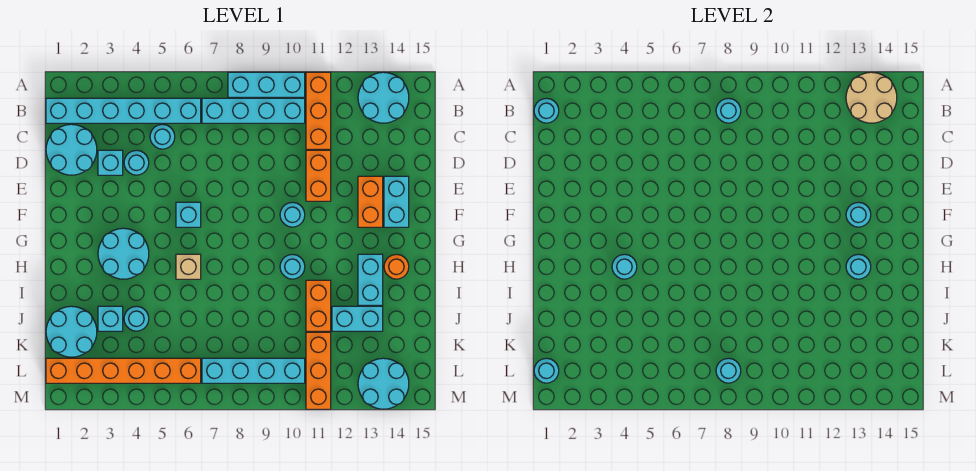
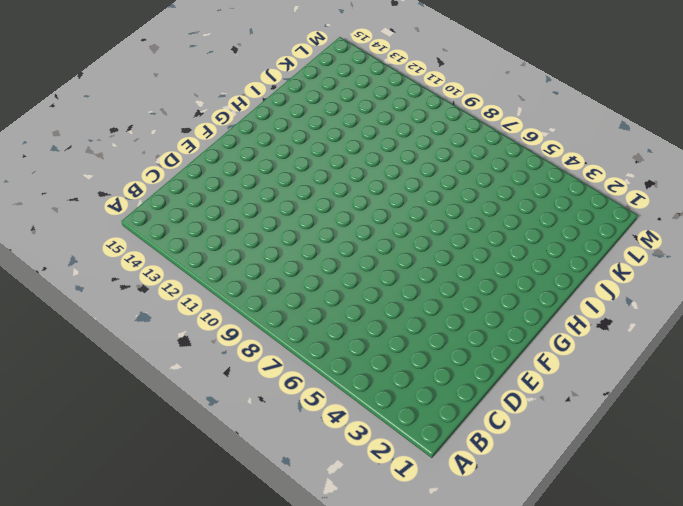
none -> cyan 1x3 brick [228,72,305,97]
none -> orange 1x3 brick [306,72,331,149]
none -> cyan 2x2 round brick [358,72,409,123]
none -> cyan 1x6 brick [46,98,201,123]

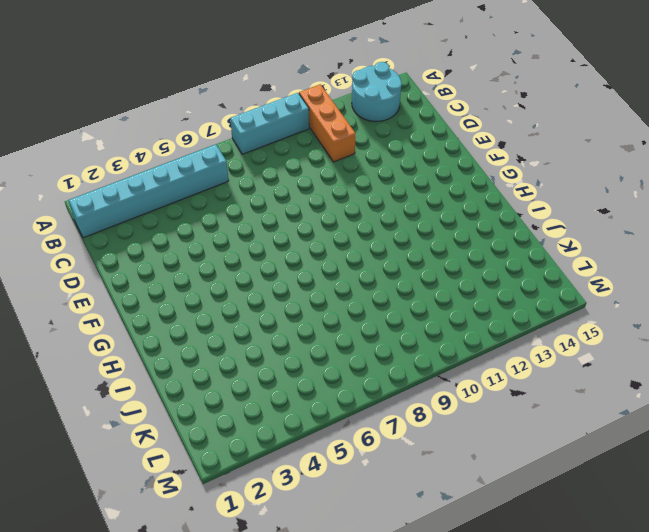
none -> cyan 1x4 brick [202,98,305,123]
none -> cyan 2x2 round brick [46,124,97,175]
none -> cyan 1x1 round brick [150,124,175,149]
none -> cyan 1x1 brick [98,150,123,175]

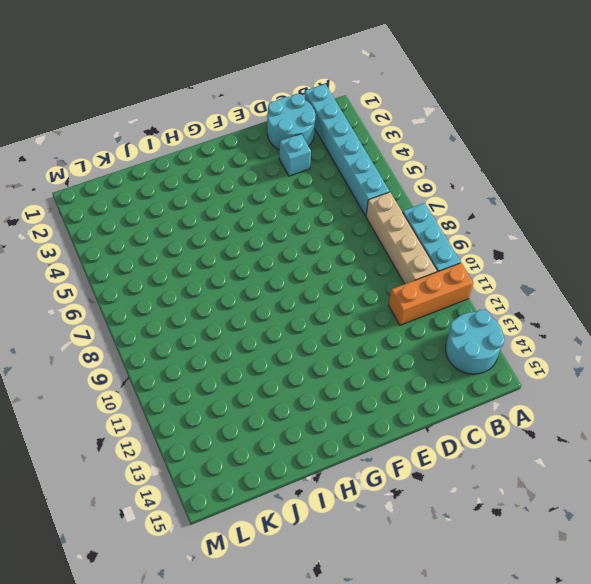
tan 1x4 brick [366,192,437,284] -> cyan 1x4 brick [202,98,305,123]
none -> cyan 1x1 round brick [150,124,175,149]
none -> cyan 1x1 round brick [124,150,149,175]
none -> orange 1x2 brick [306,150,331,201]
none -> orange 1x2 brick [358,176,383,227]

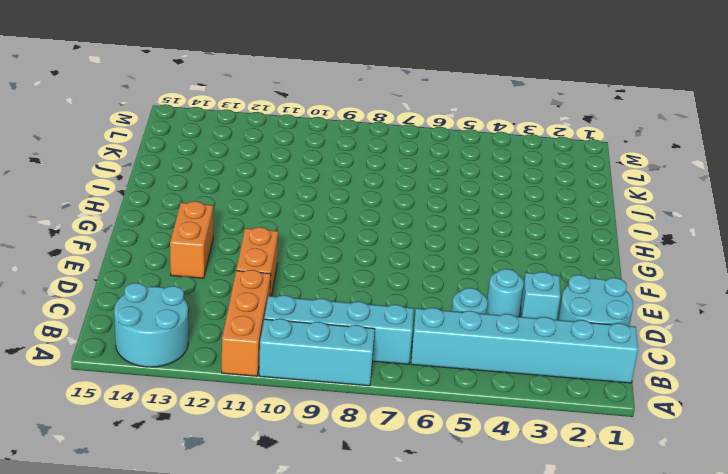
none -> cyan 1x2 brick [384,176,409,227]
none -> cyan 1x1 brick [176,202,201,227]
none -> cyan 1x1 round brick [280,202,305,227]
none -> cyan 2x2 round brick [98,228,149,279]

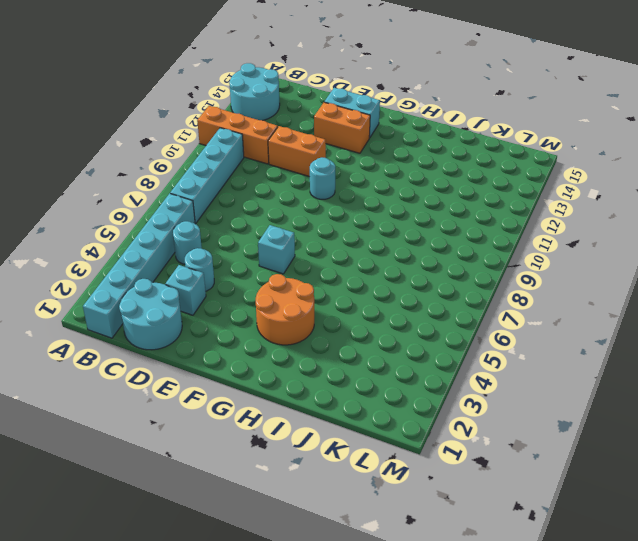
orange 2x2 round brick [256,274,314,345] -> cyan 2x2 round brick [98,228,149,279]
none -> cyan 1x3 brick [228,72,305,97]
none -> tan 1x1 brick [176,254,201,279]
none -> cyan 1x1 round brick [280,254,305,279]
none -> cyan 1x2 brick [358,254,383,305]

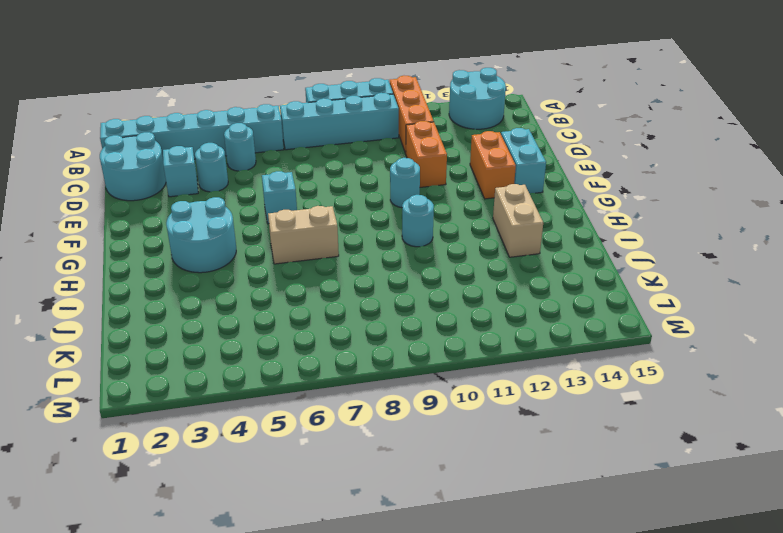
tan 1x2 brick [268,206,339,264] -> tan 1x1 brick [176,254,201,279]
tan 1x2 brick [493,184,543,257] -> cyan 1x2 brick [358,254,383,305]
none -> orange 1x1 round brick [384,254,409,279]
none -> orange 1x2 brick [306,280,331,331]
none -> cyan 2x2 round brick [46,306,97,357]
none -> cyan 1x1 brick [98,306,123,331]

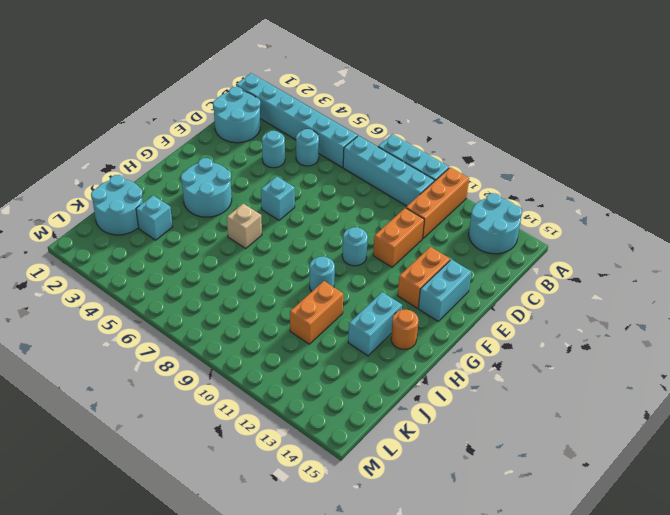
none -> cyan 1x1 brick [98,150,123,175]
none -> cyan 1x1 round brick [124,306,149,331]
none -> cyan 1x2 brick [332,306,383,331]
none -> orange 1x3 brick [306,332,331,409]

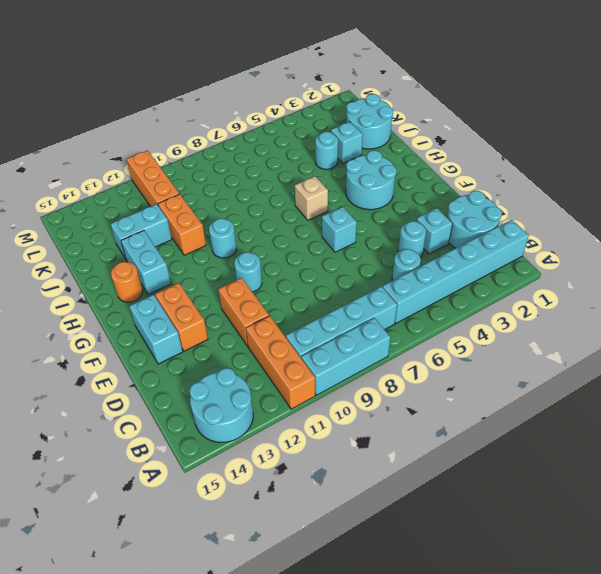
none -> orange 1x6 brick [46,358,201,383]
none -> cyan 1x4 brick [202,358,305,383]
none -> cyan 2x2 round brick [358,358,409,409]
none -> tan 2x2 round brick [846,72,897,123]

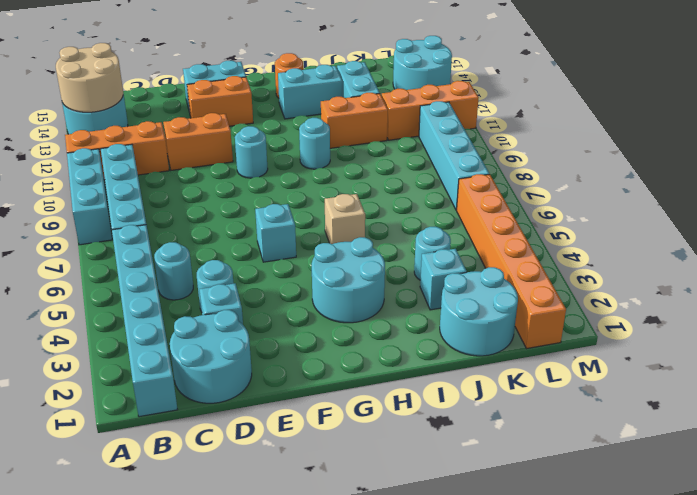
none -> cyan 1x1 round brick [534,98,559,123]
none -> cyan 1x1 round brick [716,98,741,123]
none -> cyan 1x1 round brick [846,202,871,227]
none -> cyan 1x1 round brick [612,254,637,279]

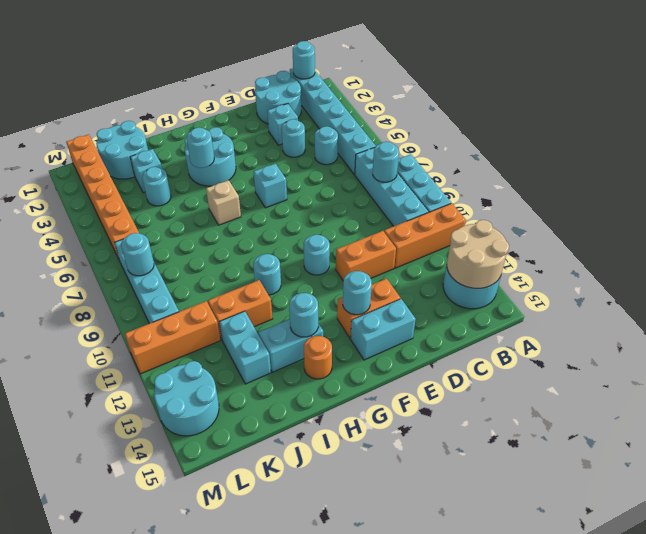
none -> cyan 1x1 round brick [534,358,559,383]

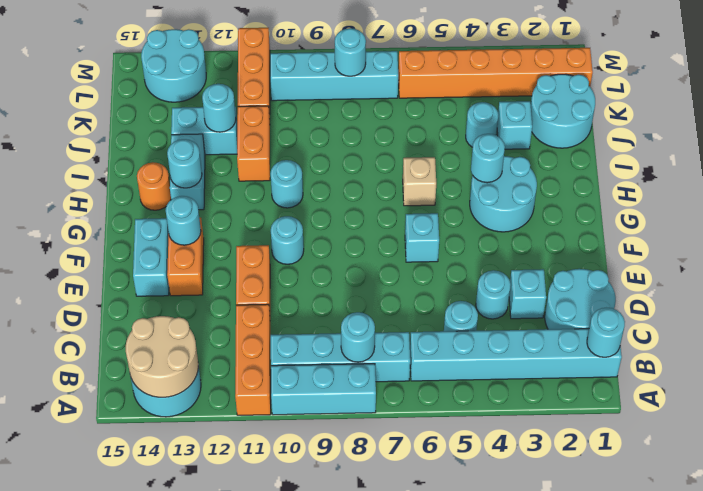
cyan 1x1 round brick [202,84,236,132] -> cyan 1x1 round brick moved to [534,358,559,383]

